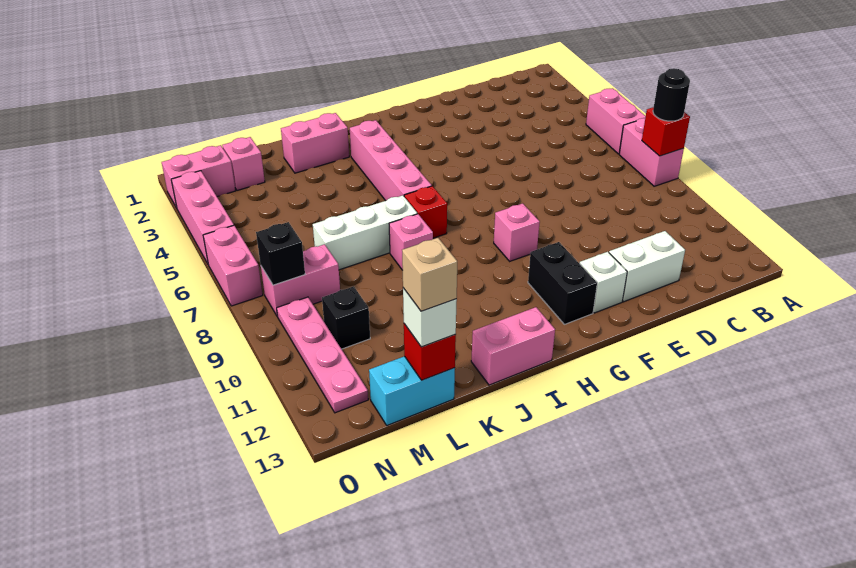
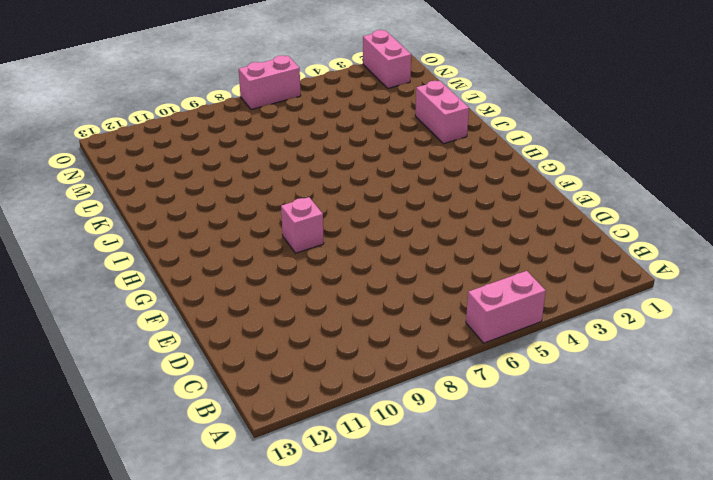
none -> pink 1x2 brick [619,118,684,186]
none -> white 1x2 brick [609,231,685,302]
none -> white 1x1 brick [579,252,627,313]

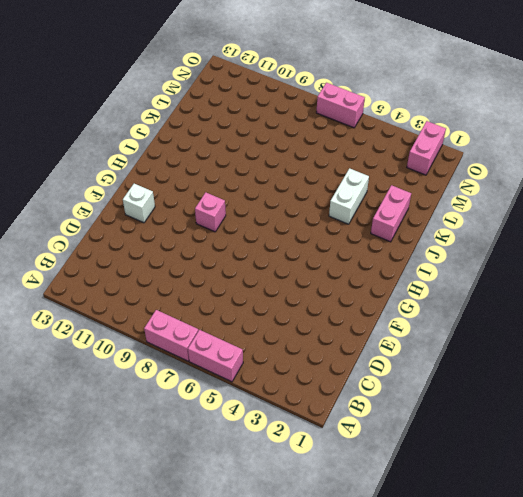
white 1x2 brick [329,168,369,224] -> white 1x2 brick moved to [609,231,685,302]
none -> black 1x2 brick [528,242,597,324]
none -> pink 1x4 brick [350,120,432,201]
none -> red 1x1 brick [404,186,447,238]

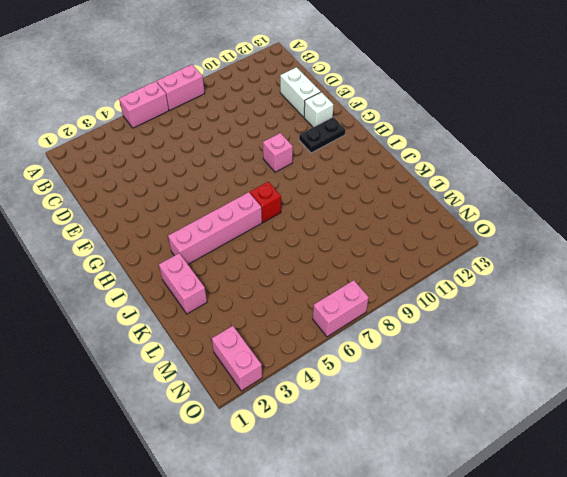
black 1x2 plate [299,117,345,153] -> black 1x2 brick [528,242,597,324]
none -> pink 1x2 brick [471,307,555,385]
none -> white 1x3 brick [313,195,417,270]
none -> pink 1x1 brick [389,214,433,270]

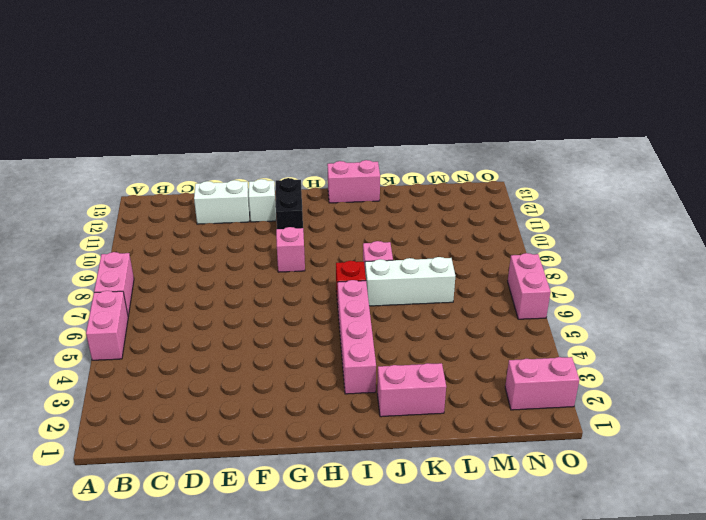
none -> cyan 1x2 brick [369,356,455,425]
none -> pink 1x1 brick [222,137,265,190]
none -> pink 1x2 brick [261,244,340,317]

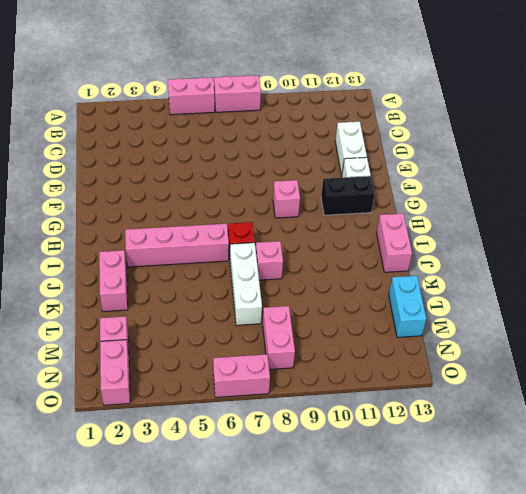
none -> black 1x1 brick [322,286,370,349]
none -> pink 1x4 plate [277,297,368,413]
none -> pink 1x3 brick [171,171,234,264]

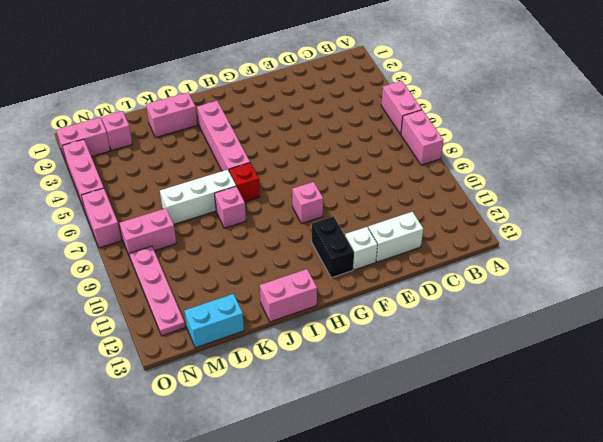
none -> black 1x1 brick [322,286,370,349]
none -> red 1x1 brick [642,107,690,156]
none -> red 1x1 brick [404,324,456,380]

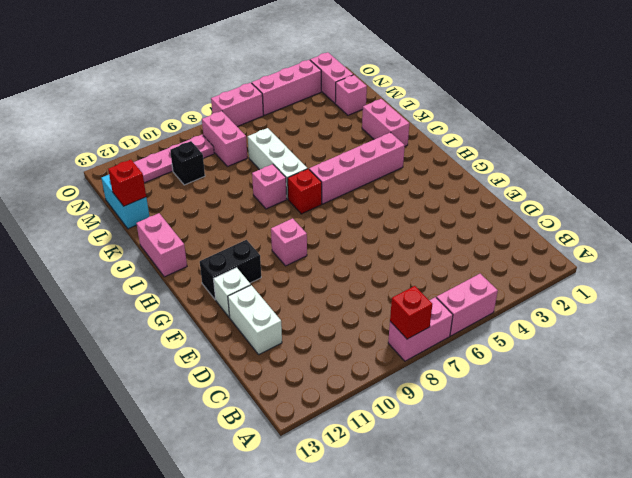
none -> black 1x1 brick [256,222,305,285]
none -> black 1x1 round brick [653,68,690,121]
none -> white 1x1 brick [403,288,457,347]

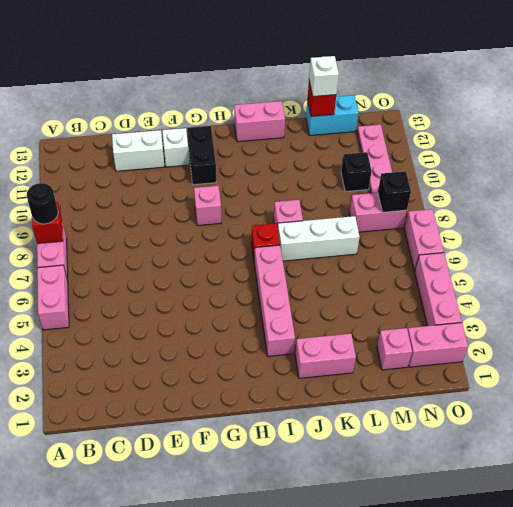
none -> tan 1x1 brick [402,238,457,311]

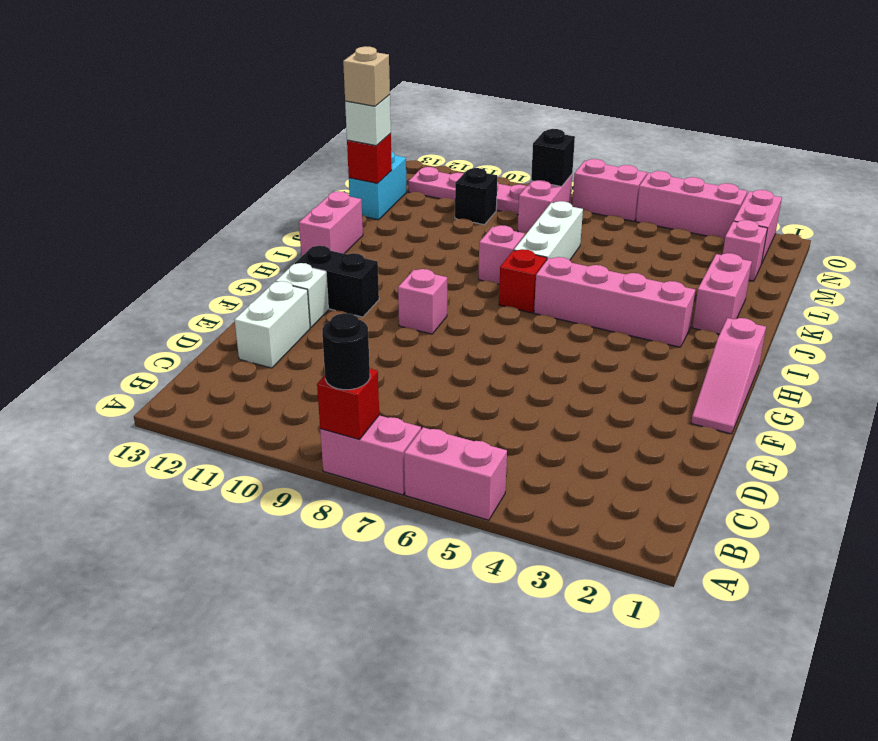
pink 1x3 slope [691,318,766,434] -> none

